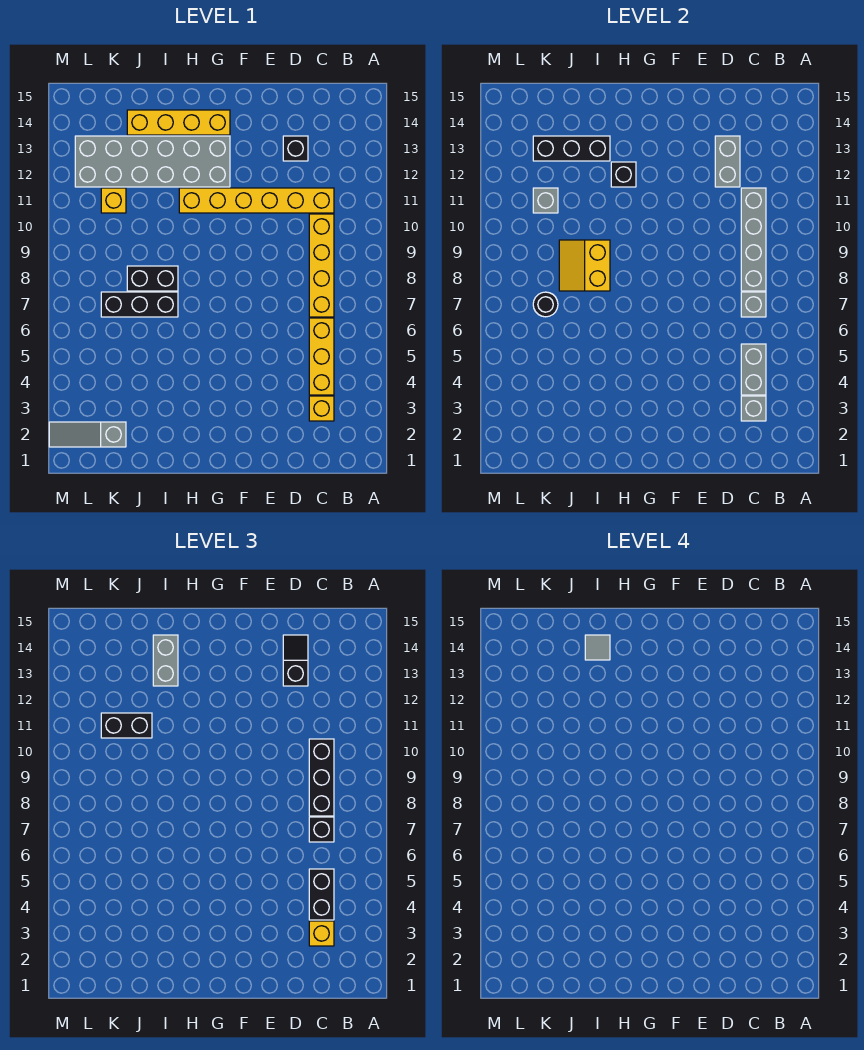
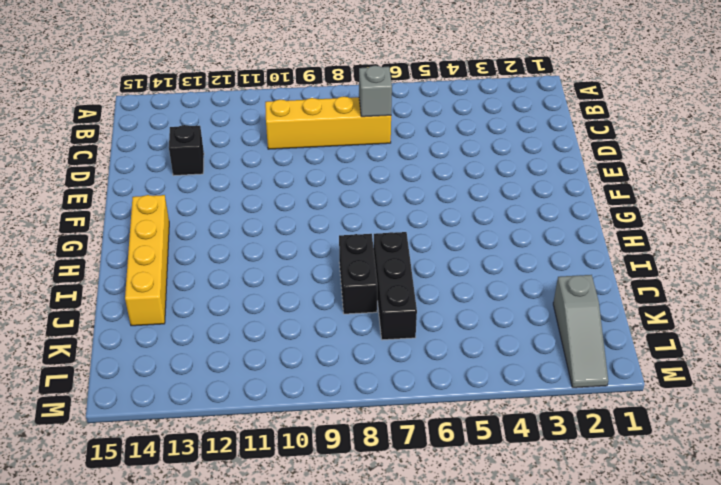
none -> yellow 1x1 brick [309,396,334,421]
none -> yellow 1x3 brick [309,318,334,395]
none -> yellow 1x6 brick [179,188,334,213]

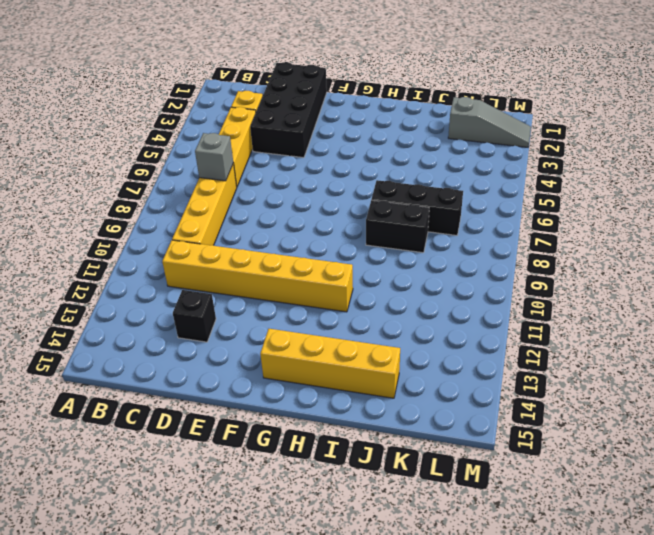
black 2x4 brick [250,62,327,158] -> none
none -> grey 2x6 brick [75,136,230,187]
none -> yellow 1x1 brick [101,188,126,213]
none -> grey 1x1 brick [741,396,766,421]

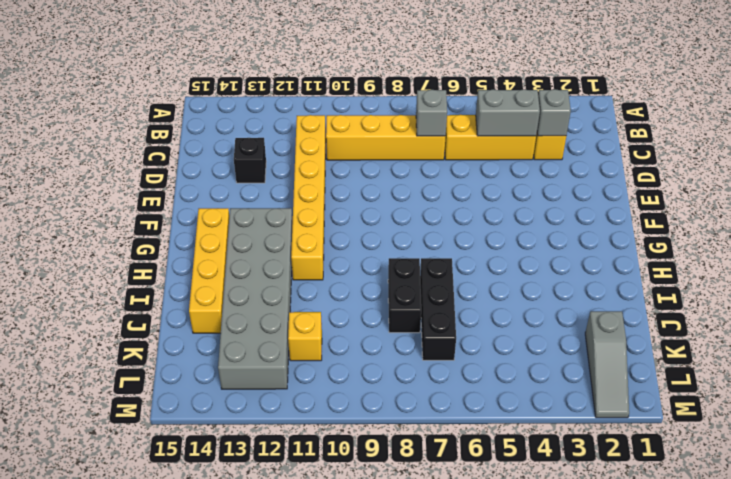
none -> grey 1x4 brick [741,188,766,291]
none -> grey 1x2 brick [715,136,740,187]
none -> black 1x1 brick [611,162,636,187]

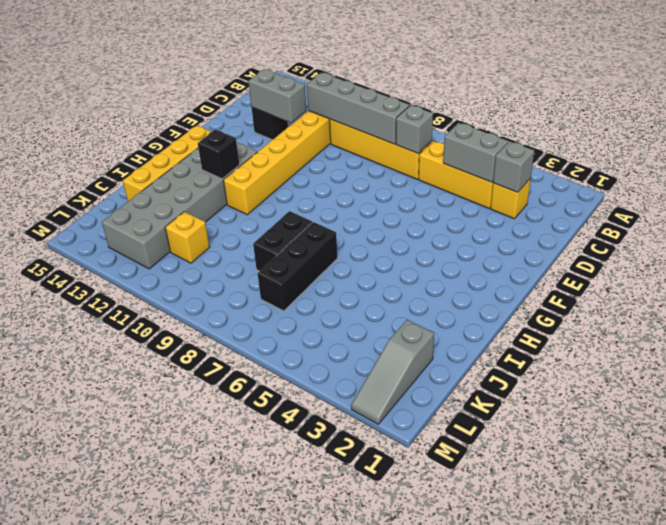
none -> yellow 2x2 slope [559,240,610,291]
none -> black 1x3 brick [533,136,610,161]
none -> black 1x1 round brick [533,292,558,317]

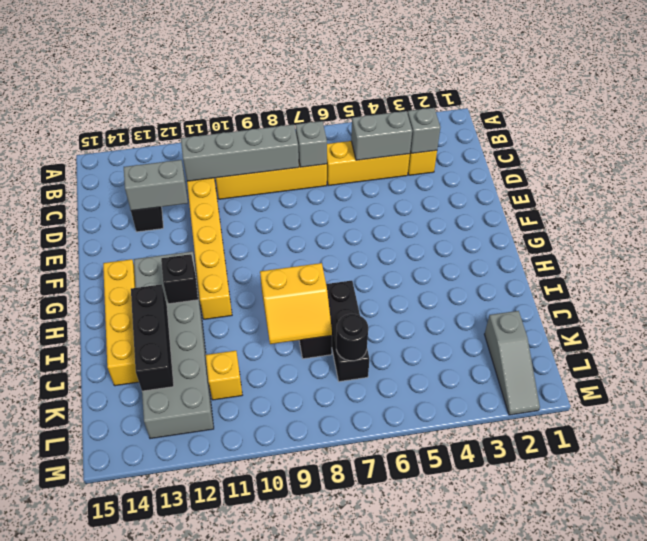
none -> grey 1x1 brick [533,188,558,213]
none -> yellow 1x1 brick [309,921,334,946]
none -> black 1x2 brick [309,869,334,920]

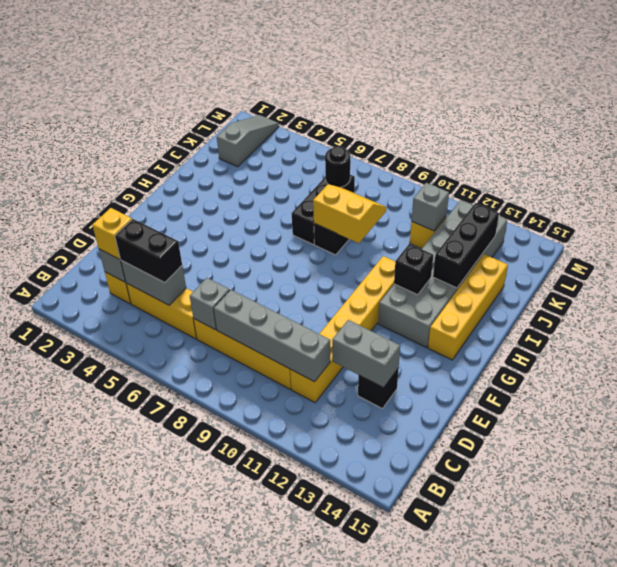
none -> black 1x1 brick [309,817,334,842]
none -> black 1x3 brick [309,739,334,816]
none -> black 1x2 slope [283,635,308,686]

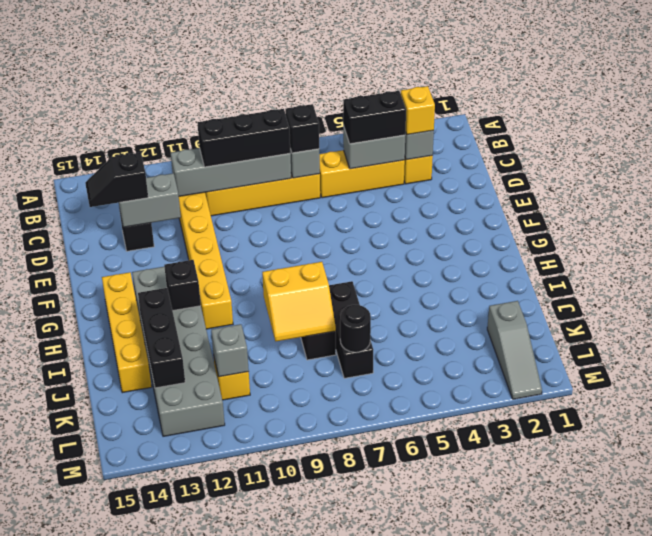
none -> grey 1x2 brick [153,635,178,686]
none -> black 1x2 brick [101,713,152,738]
none -> grey 1x1 tile [585,635,610,660]

